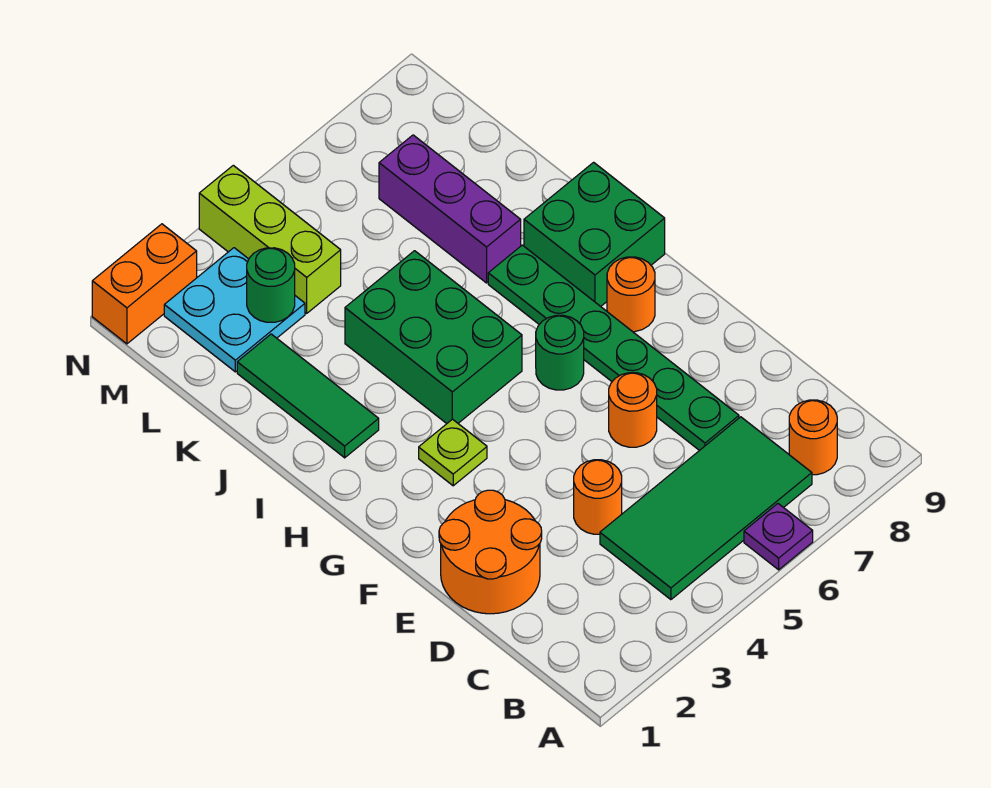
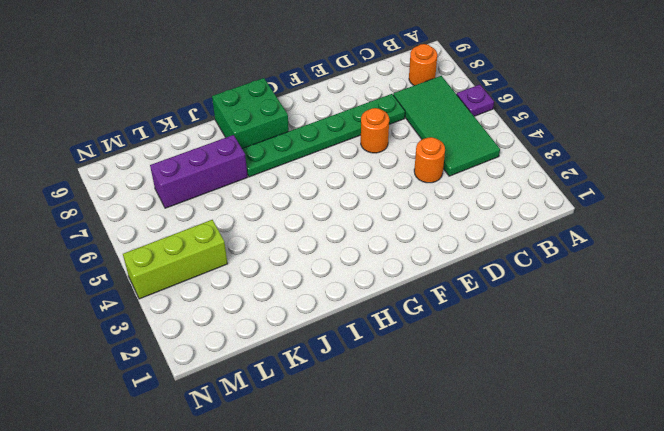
none -> orange 2x2 round brick [439,490,542,614]
none -> lime 1x1 plate [419,419,487,486]
none -> green 1x1 round brick [536,315,584,390]

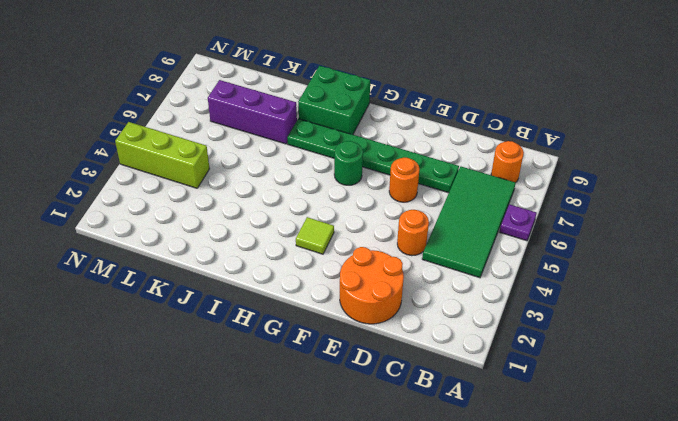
lime 1x1 tile [296,217,334,254] -> lime 1x1 plate [419,419,487,486]
none -> orange 1x1 round brick [607,257,655,332]
none -> green 2x3 brick [345,251,522,423]
none -> green 1x3 tile [237,334,379,458]

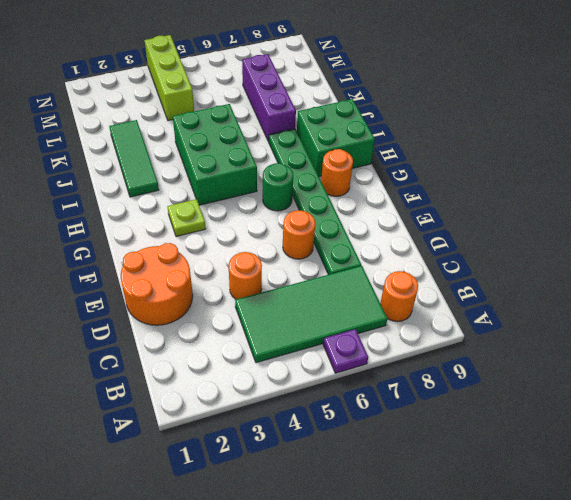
none -> cyan 2x2 plate [164,248,305,372]
none -> orange 1x2 brick [92,224,197,344]
none -> green 1x1 round brick [247,248,295,322]

